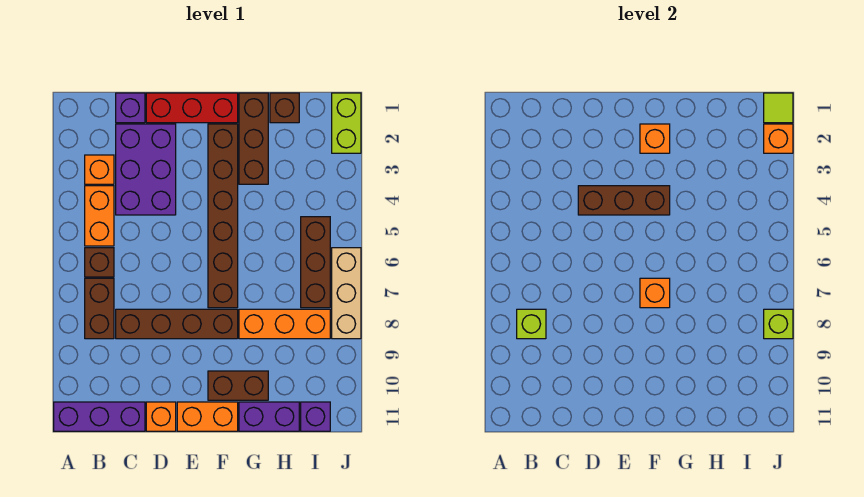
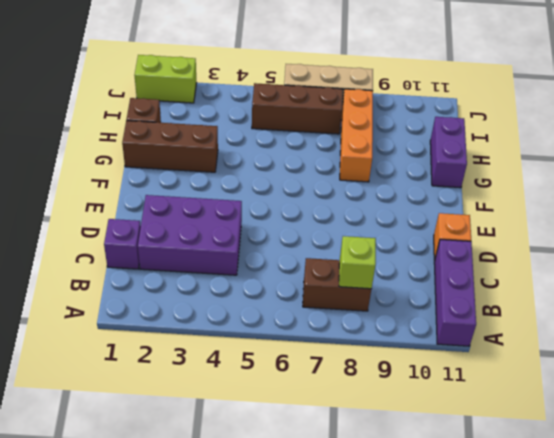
none -> orange 1x1 brick [85,155,114,184]
none -> orange 1x2 brick [85,186,114,246]
none -> brown 1x1 brick [85,248,114,277]

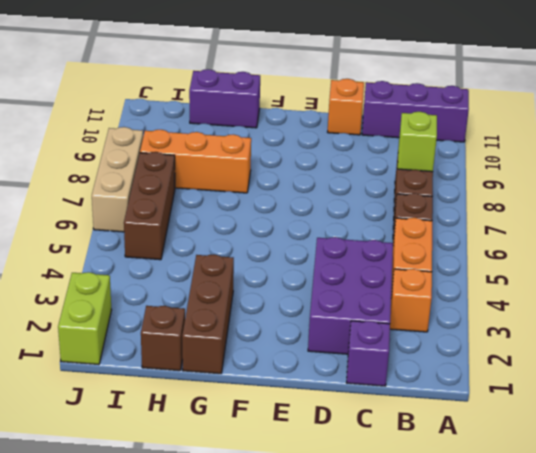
none -> brown 1x4 brick [116,309,238,339]
none -> red 1x3 brick [146,93,238,123]
none -> orange 1x2 brick [177,402,238,431]

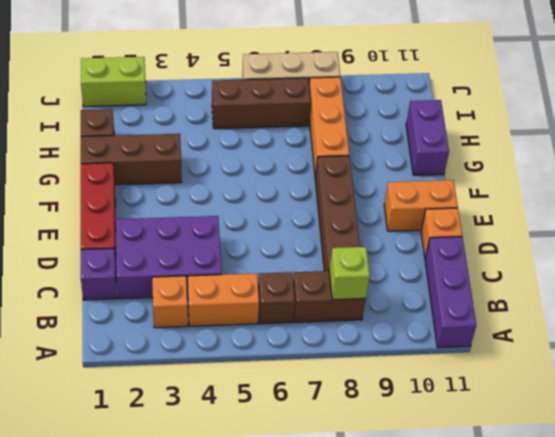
orange 1x2 brick [384,180,458,231] -> orange 1x2 brick turned to [177,402,238,431]
none -> brown 1x6 brick [208,124,238,308]
none -> brown 1x2 brick [208,371,268,400]
none -> purple 1x1 brick [301,402,330,431]

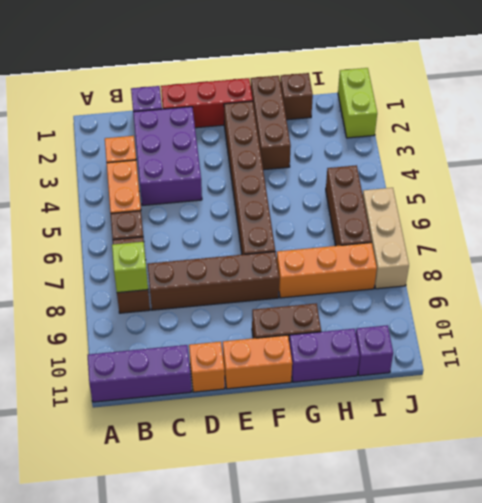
none -> brown 1x3 brick [578,186,670,215]
none -> orange 1x1 brick [640,124,670,153]
none -> orange 1x1 brick [640,278,670,308]

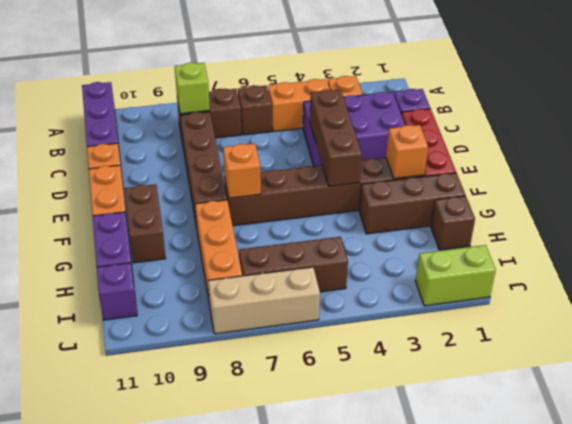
none -> lime 1x1 tile [764,93,793,123]
none -> orange 1x1 brick [764,124,793,153]
none -> lime 1x1 brick [764,309,793,339]

